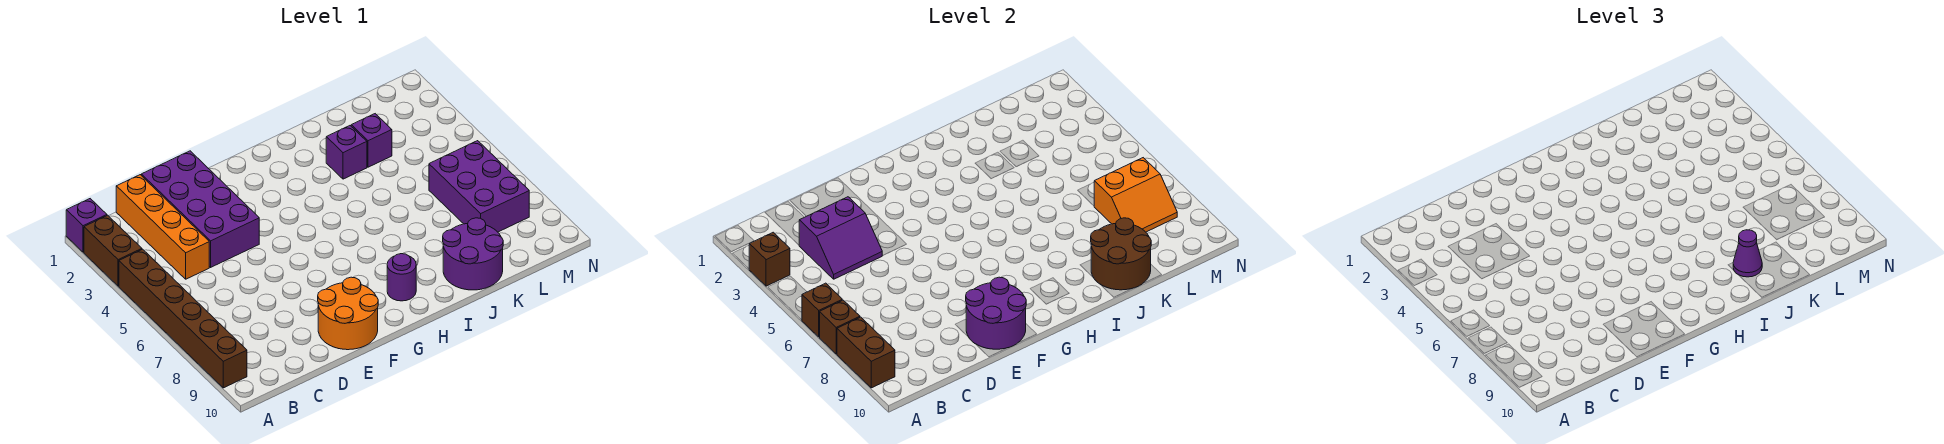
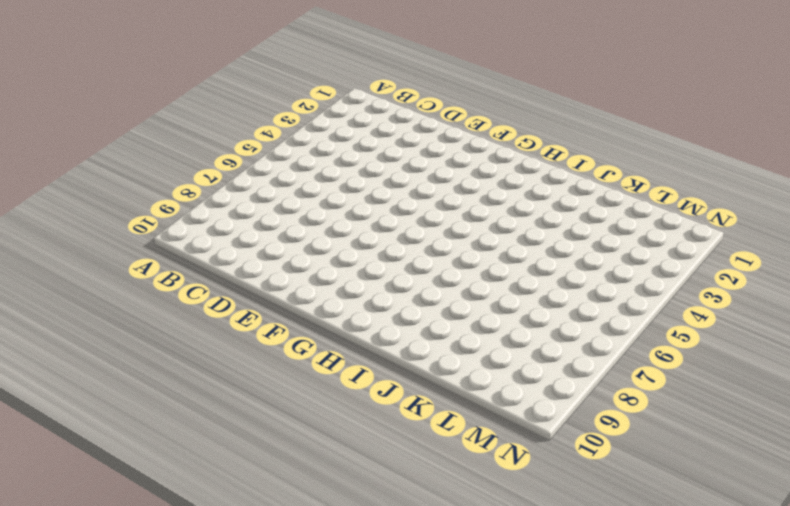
none -> purple 1x1 brick [66,199,107,252]
none -> brown 1x2 brick [84,215,142,286]
none -> brown 1x6 brick [119,249,247,388]

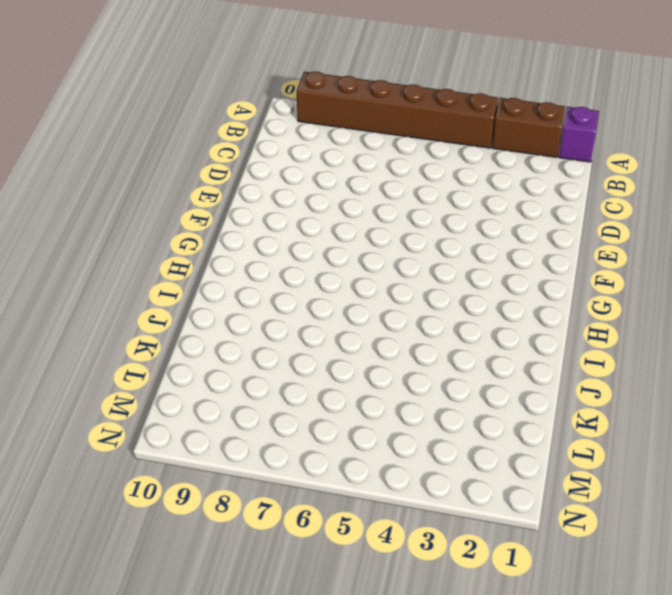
none -> orange 1x4 brick [116,175,209,279]
none -> purple 2x4 brick [141,151,259,267]
none -> orange 2x2 round brick [318,277,378,350]

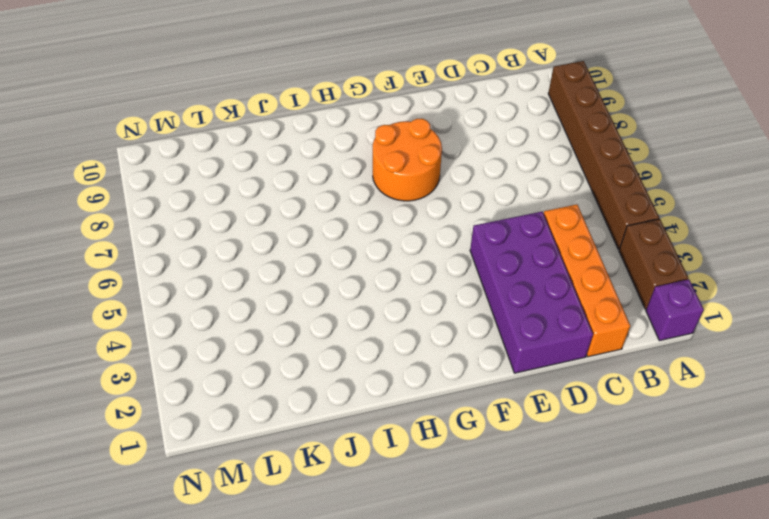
orange 2x2 round brick [373,119,442,201] -> orange 2x2 round brick moved to [318,277,378,350]
none -> purple 1x1 round brick [387,254,416,301]
none -> purple 1x1 brick [326,126,367,179]
none -> purple 2x2 round brick [443,218,503,290]

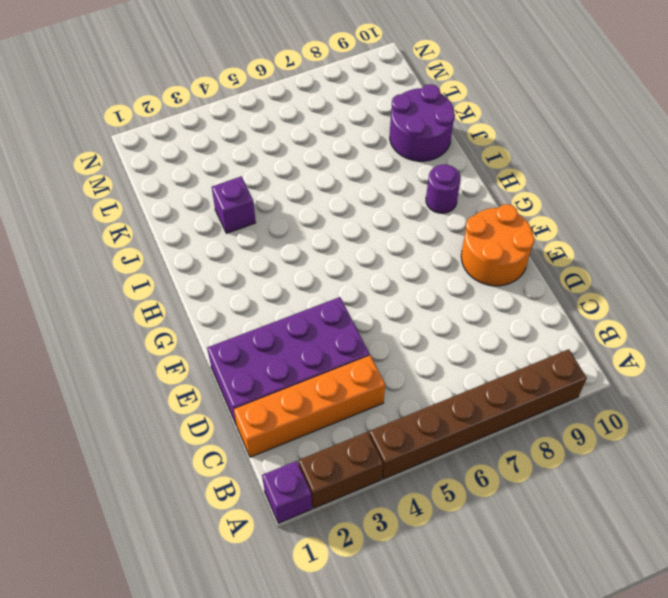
none -> purple 1x1 brick [351,114,392,167]
none -> purple 2x3 brick [429,141,529,232]
none -> brown 1x1 brick [749,232,790,286]

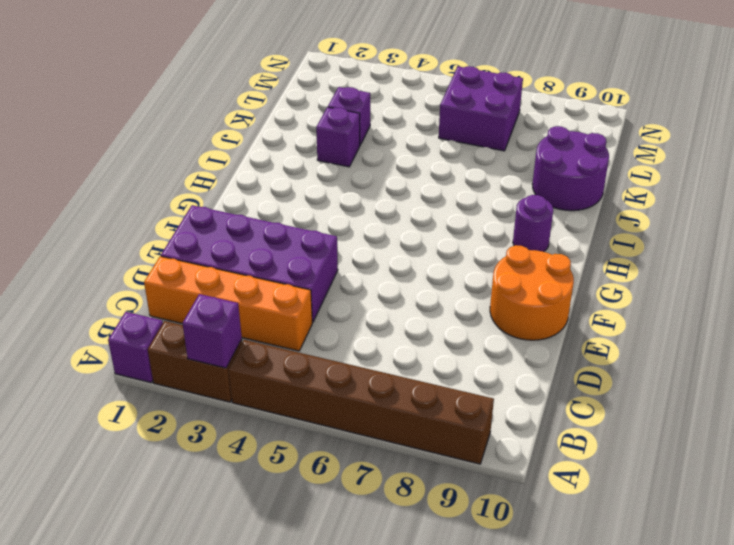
purple 1x1 brick [182,294,242,368] -> brown 1x1 brick [749,232,790,286]
purple 2x2 brick [439,66,523,151] -> purple 2x3 brick [429,141,529,232]
none -> brown 1x1 brick [802,283,842,337]
none -> brown 1x1 brick [820,300,860,354]
none -> brown 1x2 brick [837,317,895,388]

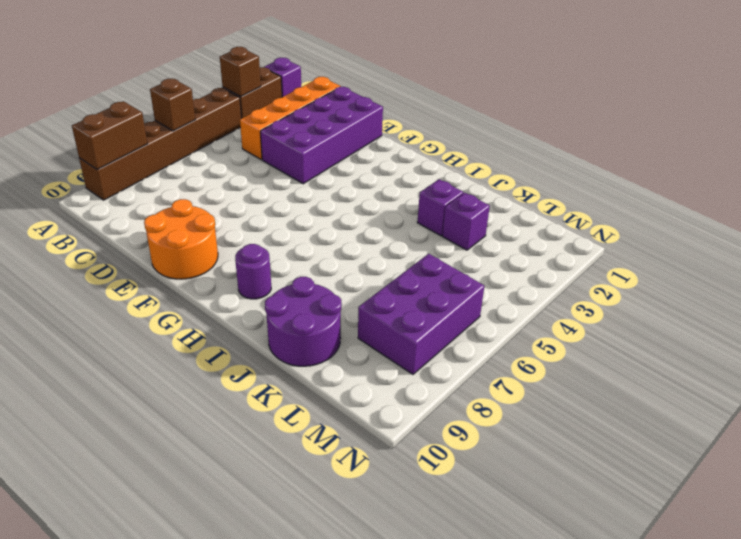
none -> brown 1x1 brick [820,300,860,354]
none -> purple 2x2 slope [799,197,882,279]
none -> purple 2x2 round brick [966,277,1026,349]

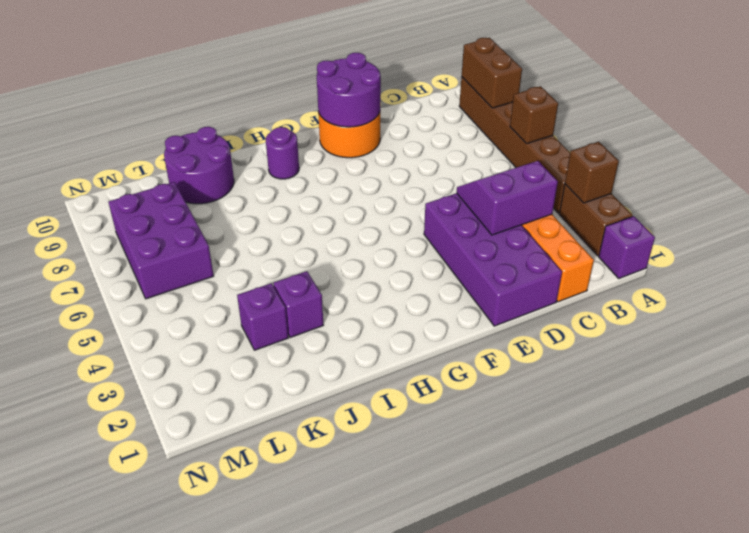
none -> brown 1x1 brick [820,300,860,354]
none -> brown 2x2 round brick [1091,218,1151,290]
none -> orange 2x2 slope [1094,158,1177,232]

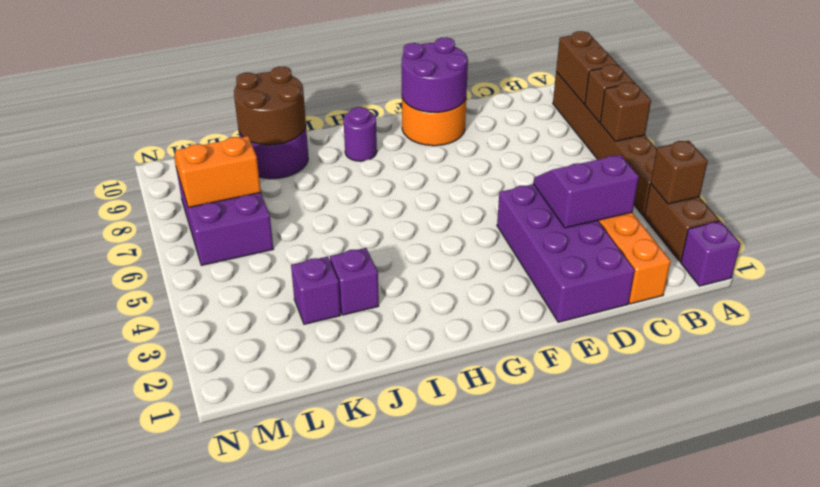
none -> purple 1x1 cone [1733,230,1762,277]

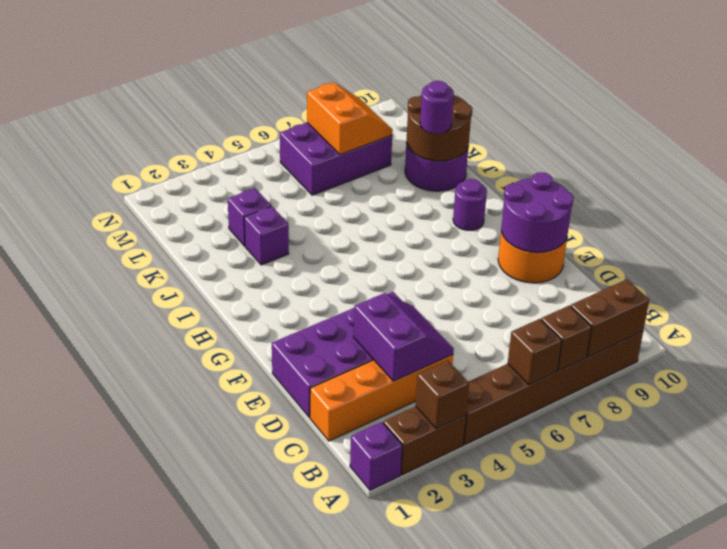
purple 1x1 round brick [420,81,454,134] -> purple 1x1 cone [1733,230,1762,277]

